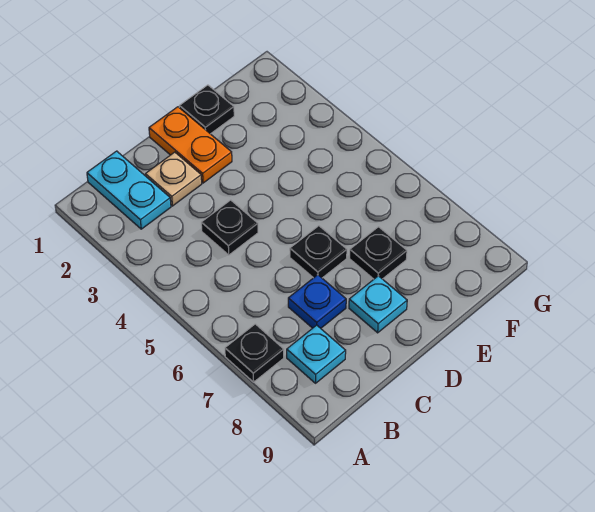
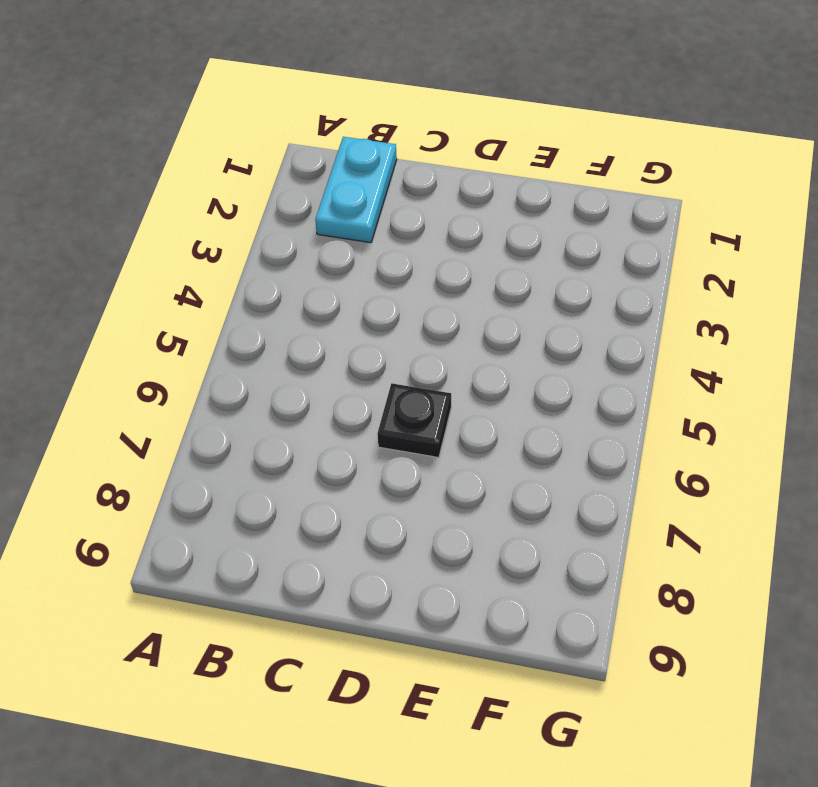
none -> black 1x1 plate [225,324,284,382]
none -> cyan 1x1 plate [287,325,346,383]

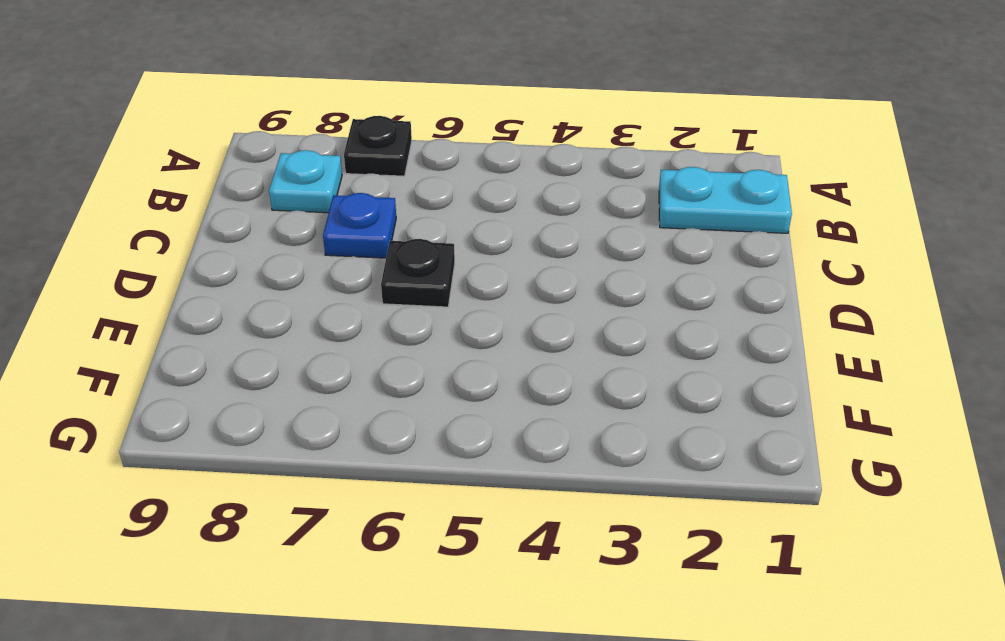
none -> tan 1x1 plate [145,152,202,206]
none -> black 1x1 plate [201,200,258,255]

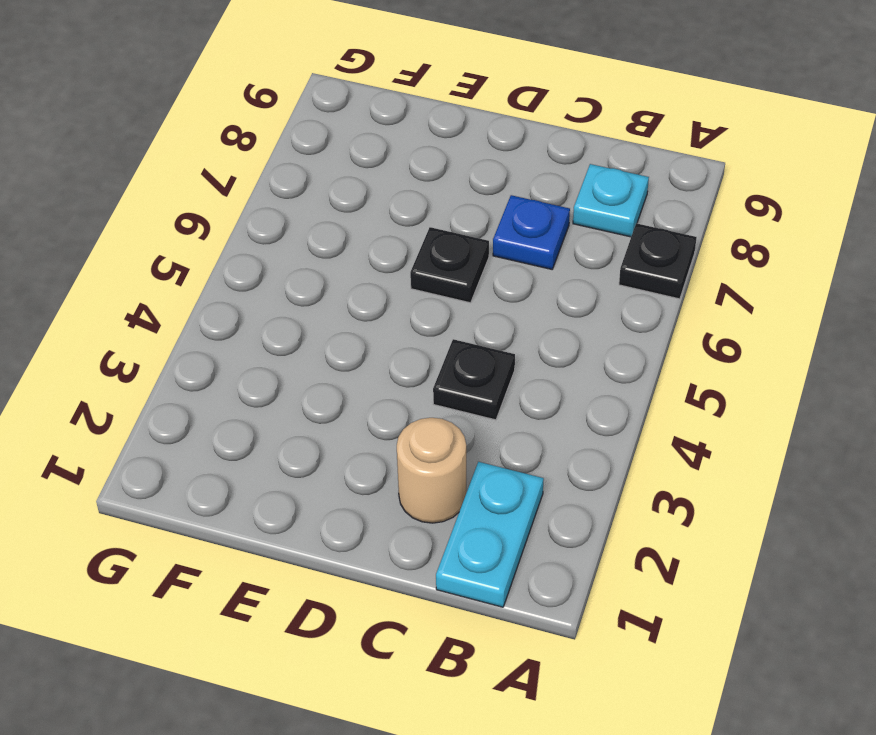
tan 1x1 round brick [397,418,466,523] -> tan 1x1 plate [145,152,202,206]
none -> orange 1x2 plate [149,107,232,183]
none -> cyan 1x1 plate [349,276,407,333]

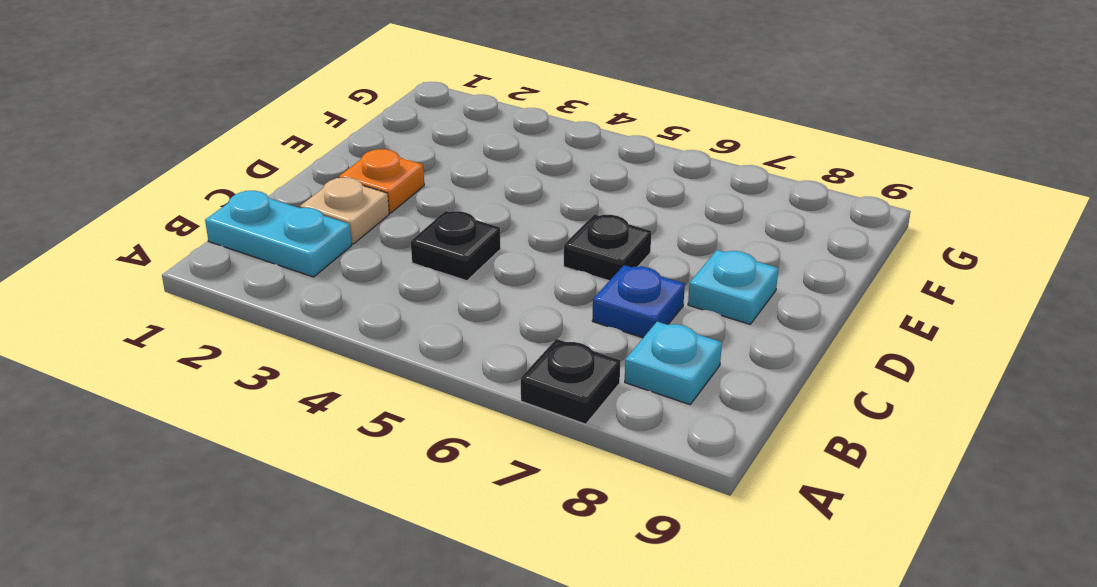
orange 1x1 plate [339,149,424,213] -> orange 1x2 plate [149,107,232,183]
none -> black 1x1 plate [179,85,234,134]
none -> black 1x1 plate [350,227,407,279]

